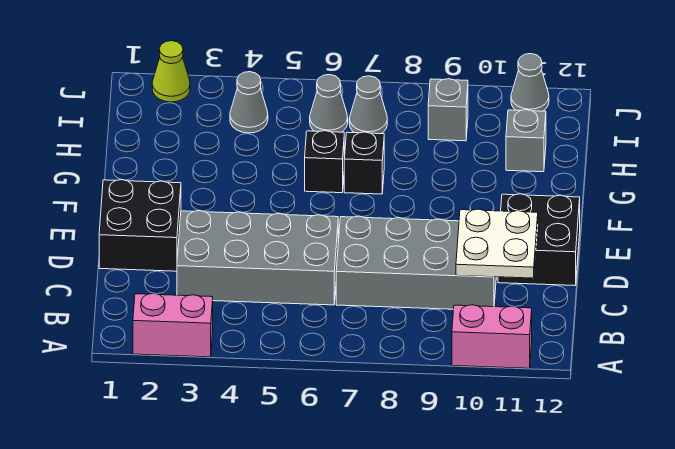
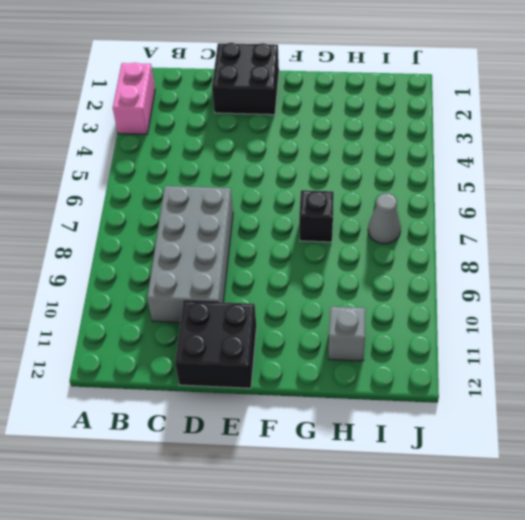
none -> pink 1x2 brick [452,305,532,368]
none -> grey 2x4 brick [177,211,338,305]
none -> black 1x1 brick [305,131,344,193]

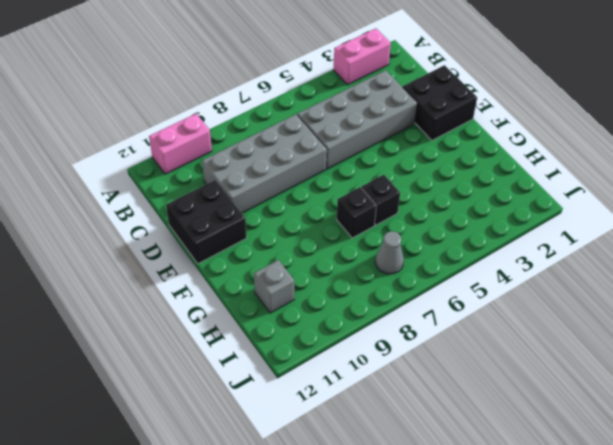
none -> grey 1x1 cone [230,72,268,133]
none -> grey 1x1 cone [310,75,348,132]
none -> grey 1x1 brick [428,79,468,141]

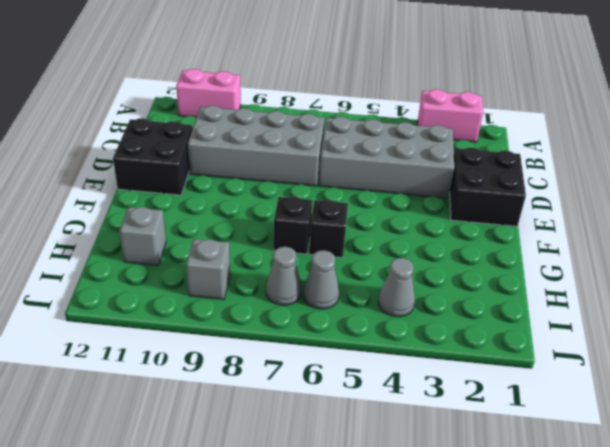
none -> lime 1x1 cone [152,41,190,102]
none -> grey 1x1 cone [511,54,549,111]
none -> white 2x2 plate [456,209,538,278]

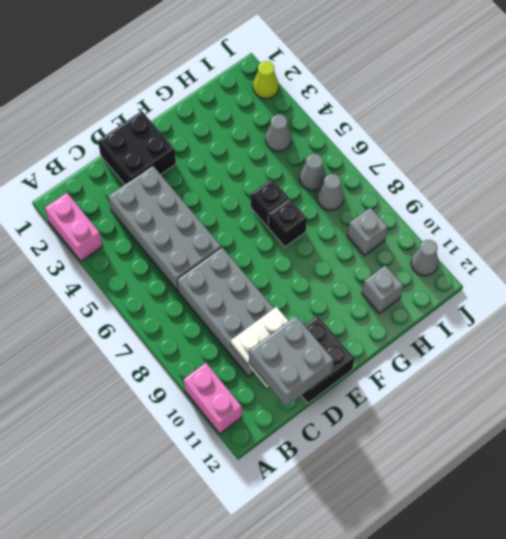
grey 2x2 brick [249,316,334,407] -> none

